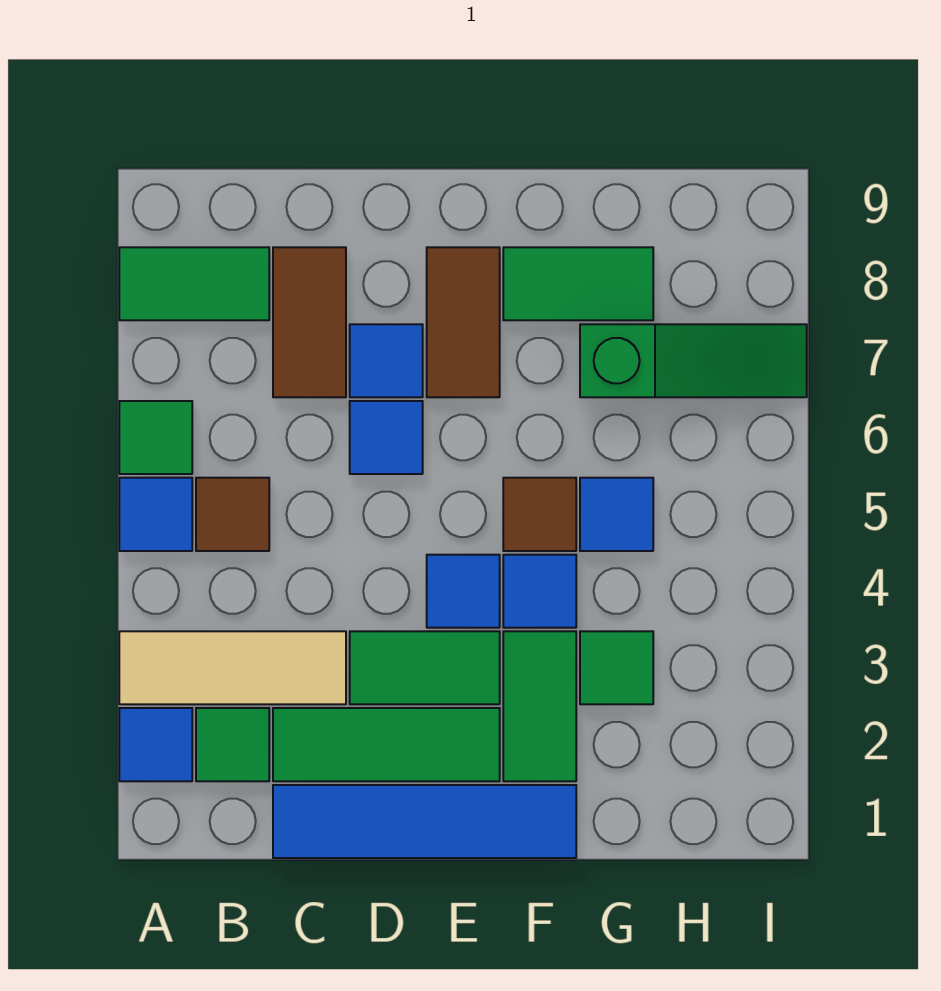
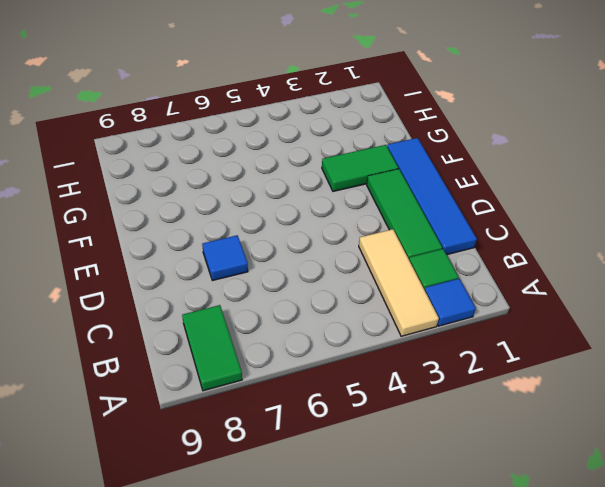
none -> blue 1x1 tile [119,478,192,551]
none -> green 1x1 tile [119,401,192,474]
none -> brown 1x1 tile [196,478,269,551]

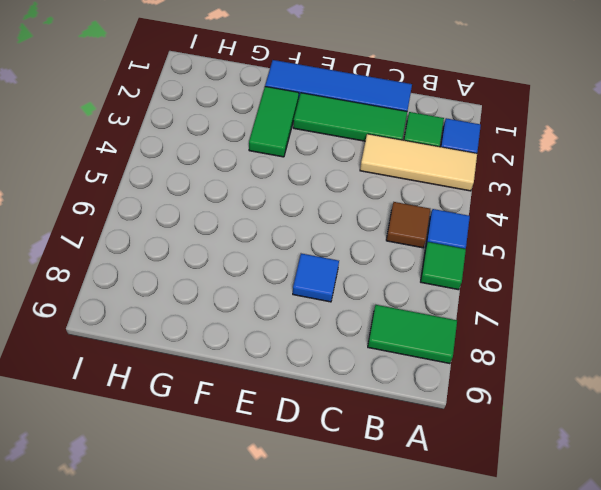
none -> brown 1x2 tile [273,247,346,397]
none -> green 1x2 tile [350,631,500,704]
none -> blue 1x1 tile [350,401,423,474]

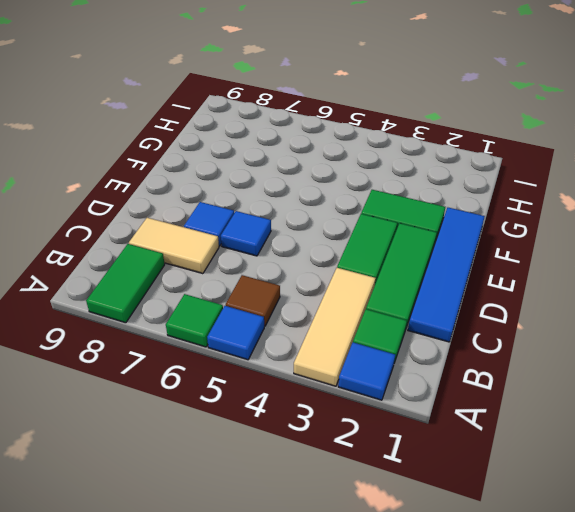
tan 1x2 tile [129,218,219,274] -> brown 1x2 tile [273,247,346,397]
none -> blue 1x1 tile [427,555,500,628]
none -> brown 1x2 tile [427,247,500,397]
none -> blue 1x1 tile [503,555,576,628]

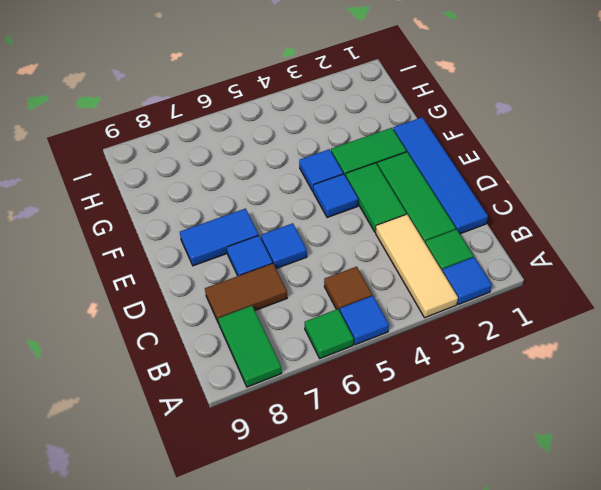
blue 1x2 tile [180,209,259,266] -> brown 1x2 tile [427,247,500,397]
none -> brown 1x1 tile [503,478,576,551]
none -> green 1x2 tile [503,247,653,320]
none -> green 1x1 tile [580,631,653,704]

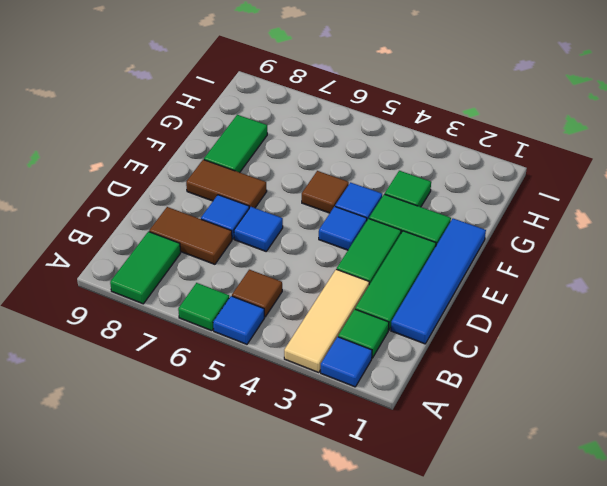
none -> blue 1x1 tile [580,478,653,551]
none -> green 1x3 slope [580,324,807,397]

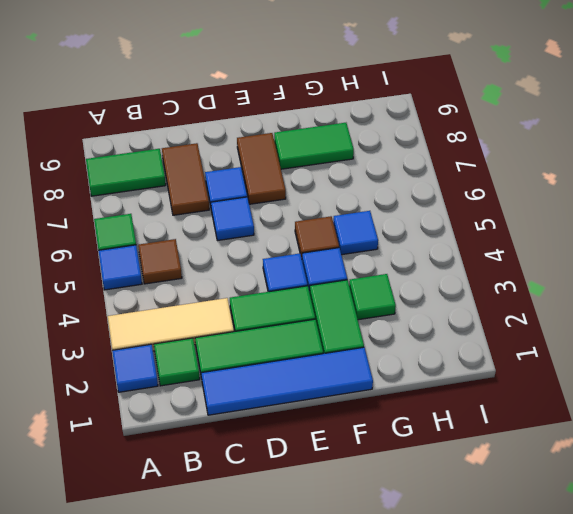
none -> green 1x3 slope [580,324,807,397]

